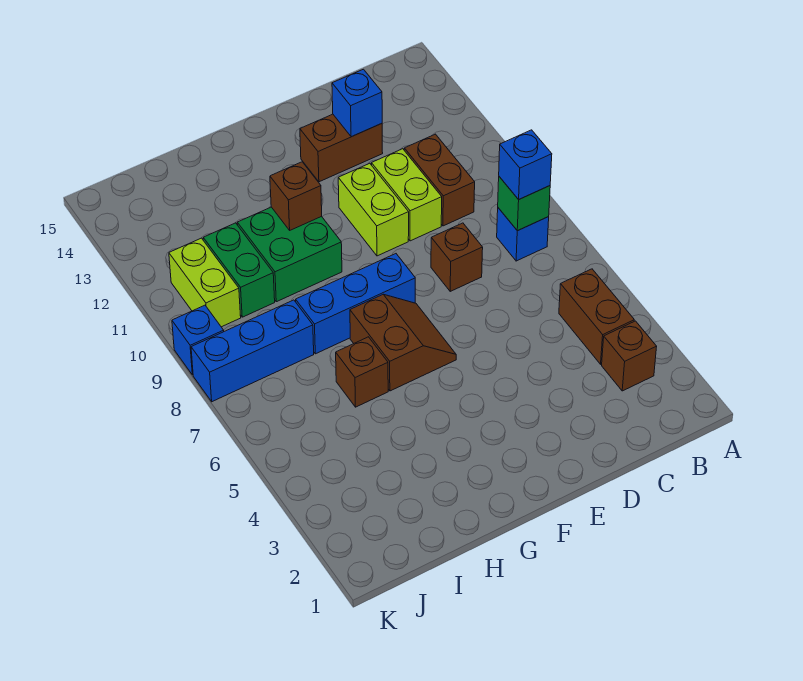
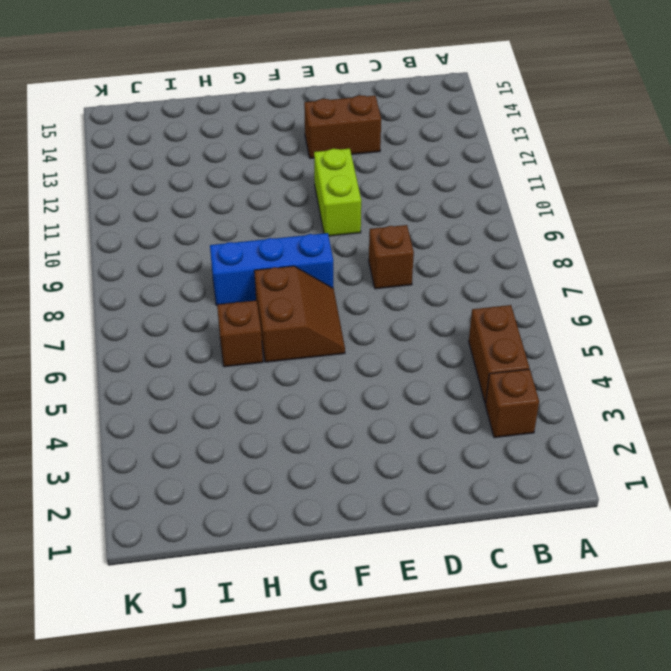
none -> blue 1x1 brick [497,208,549,261]
none -> brown 1x2 brick [404,134,475,226]
none -> lime 1x2 brick [371,149,442,241]

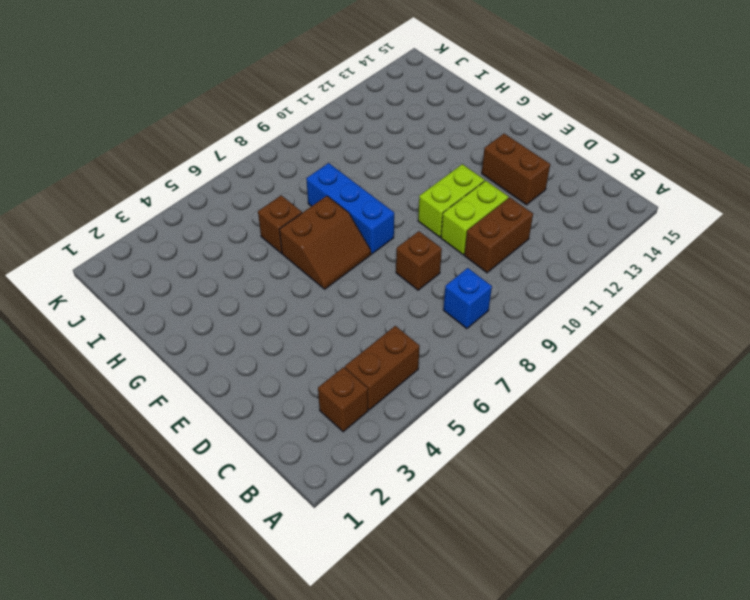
none -> green 2x2 brick [237,207,342,302]
none -> blue 1x3 brick [191,300,314,402]
none -> green 1x2 brick [203,223,275,317]

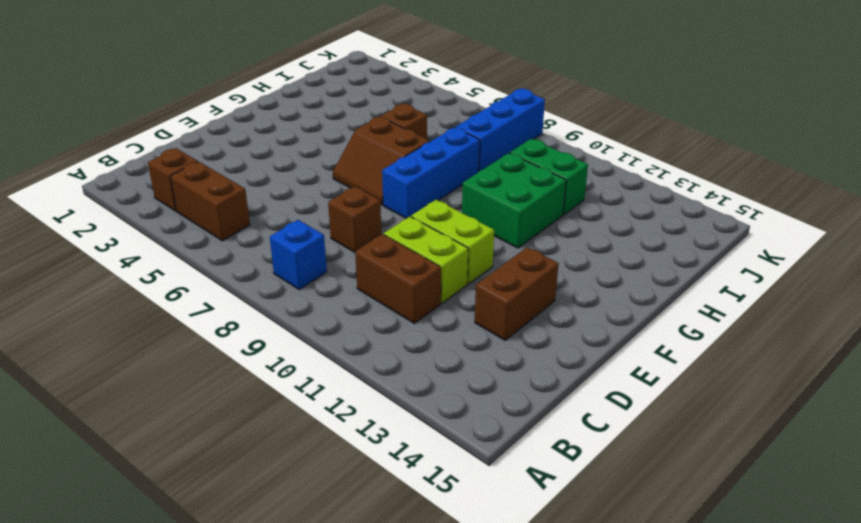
none -> lime 1x2 brick [169,238,241,327]
none -> blue 1x1 brick [172,305,224,375]
none -> green 1x1 brick [498,177,550,231]

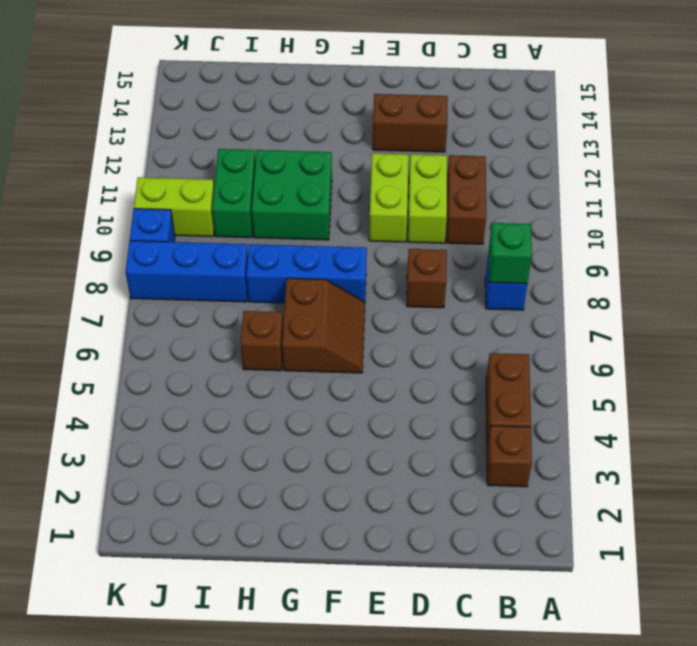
lime 1x2 brick [134,177,214,237] -> lime 1x2 brick turned to [169,238,241,327]
none -> blue 1x1 brick [332,69,382,137]
none -> brown 1x1 brick [270,162,322,230]
none -> blue 1x1 brick [499,130,552,199]

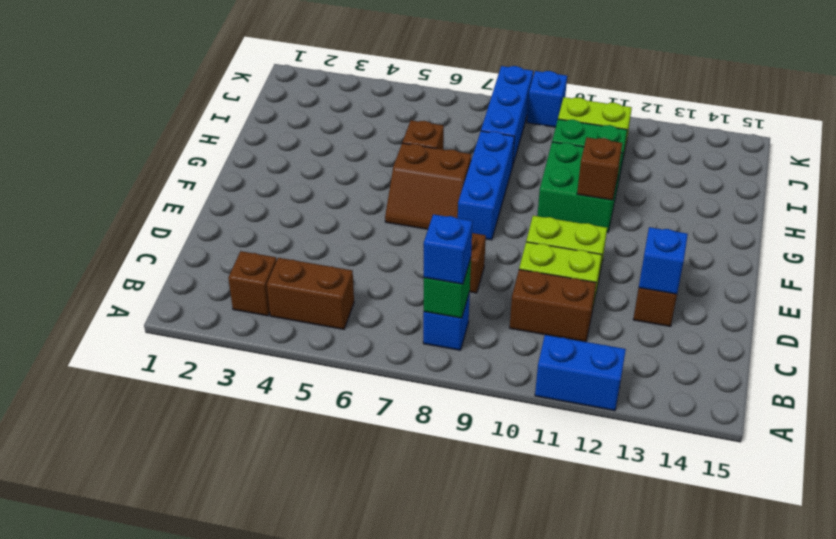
blue 1x2 brick [535,335,626,411] -> none

